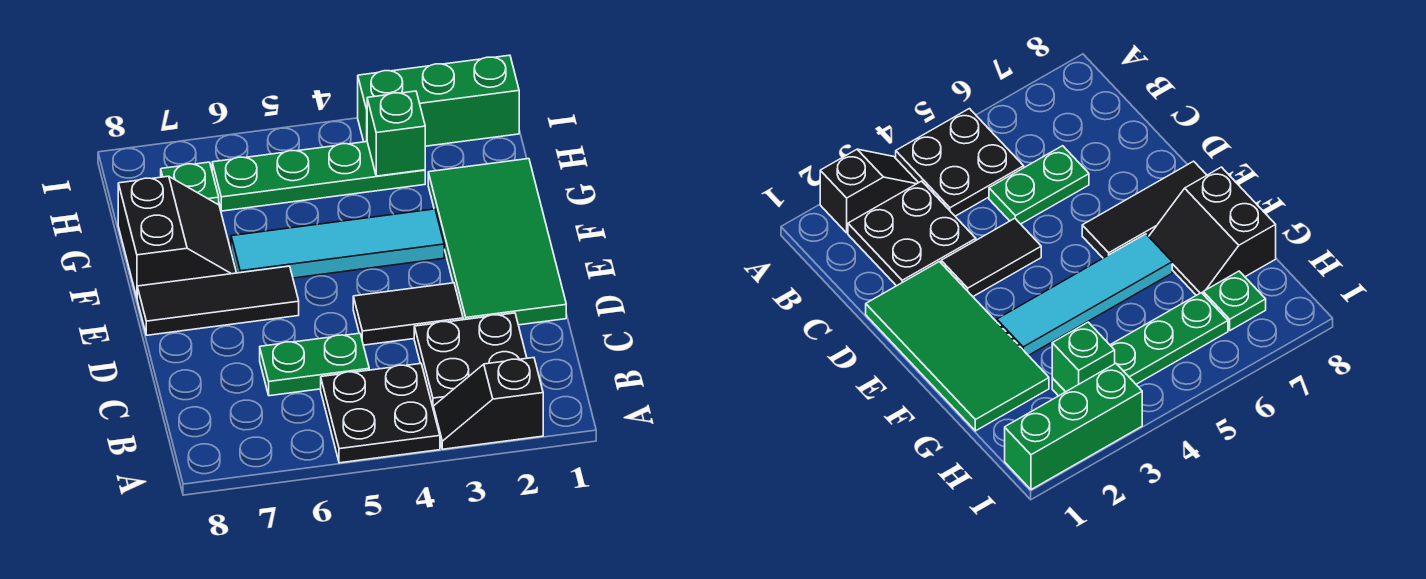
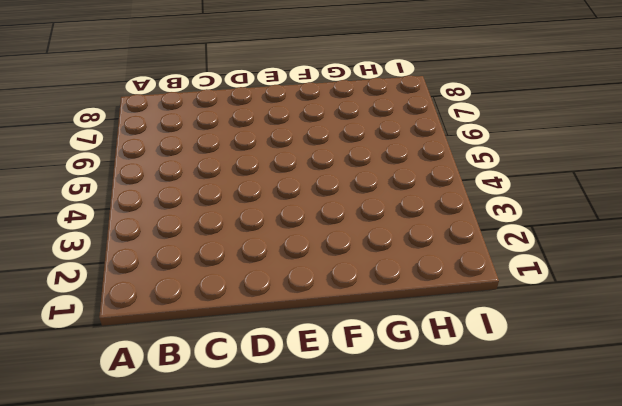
none -> black 1x2 slope [433,358,543,449]
none -> black 2x2 plate [321,363,440,463]
none -> black 2x2 plate [414,313,527,407]

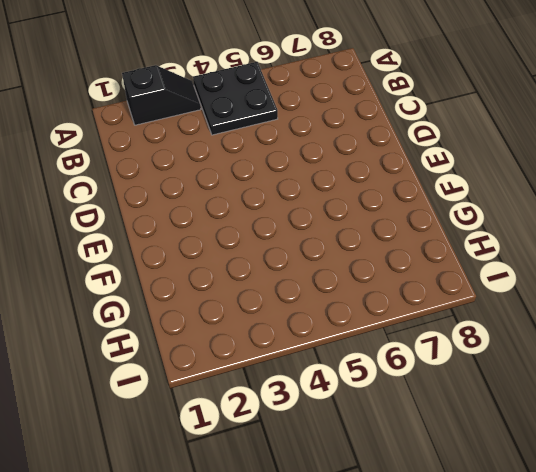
none -> black 2x2 plate [414,313,527,407]
none -> green 1x2 plate [260,333,369,396]
none -> green 2x4 tile [428,159,566,325]

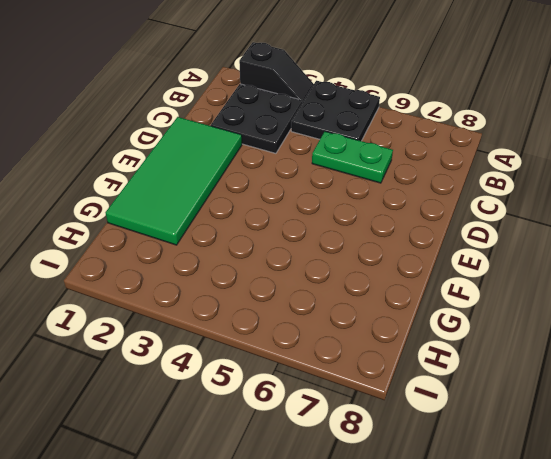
none -> black 1x2 tile [353,283,463,345]
none -> black 1x3 tile [137,266,299,335]
none -> cyan 1x4 tile [231,209,444,278]

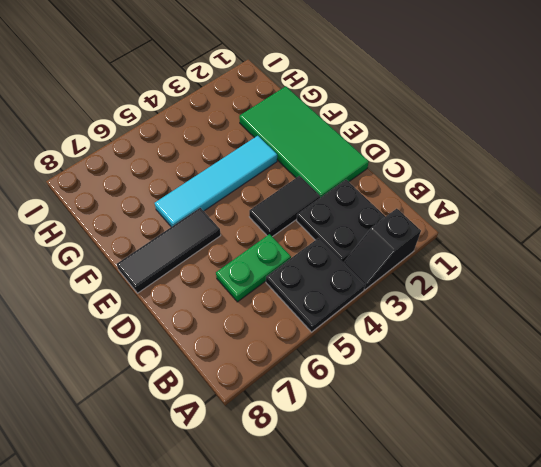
none -> black 2x2 slope [118,176,236,297]
none -> green 1x4 plate [212,142,425,211]
none -> green 1x1 plate [161,162,219,205]

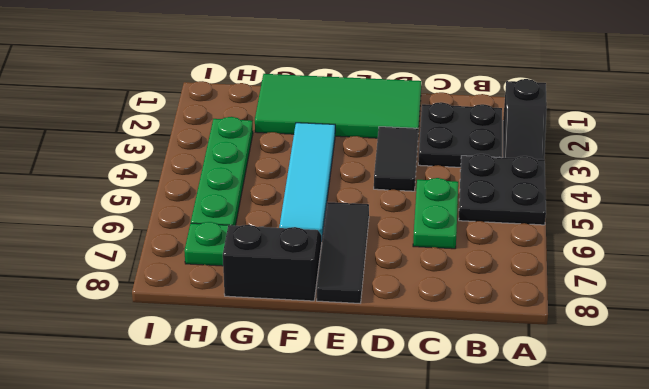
none -> green 1x3 brick [358,55,519,146]
none -> green 1x1 brick [367,91,425,176]

